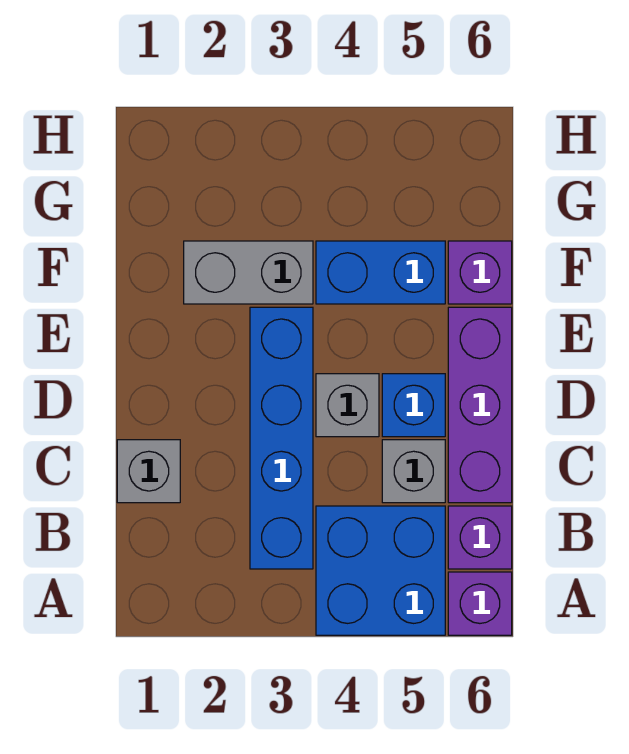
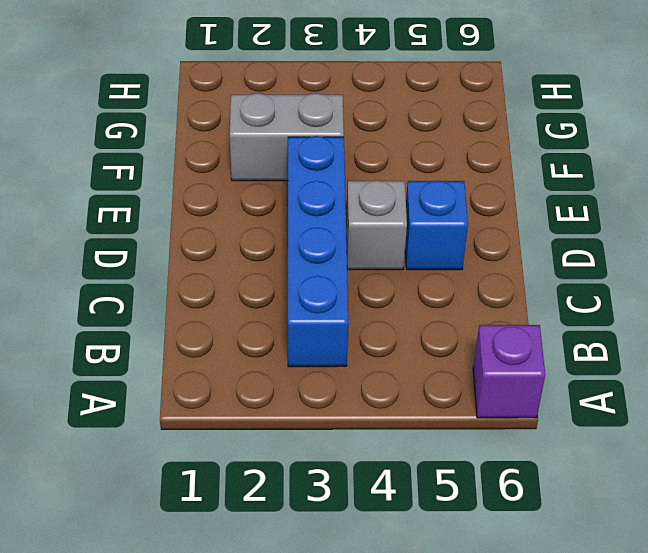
none -> blue 2x2 brick [316,506,445,635]
none -> purple 1x1 brick [448,506,512,569]
none -> grey 1x1 brick [117,440,180,503]

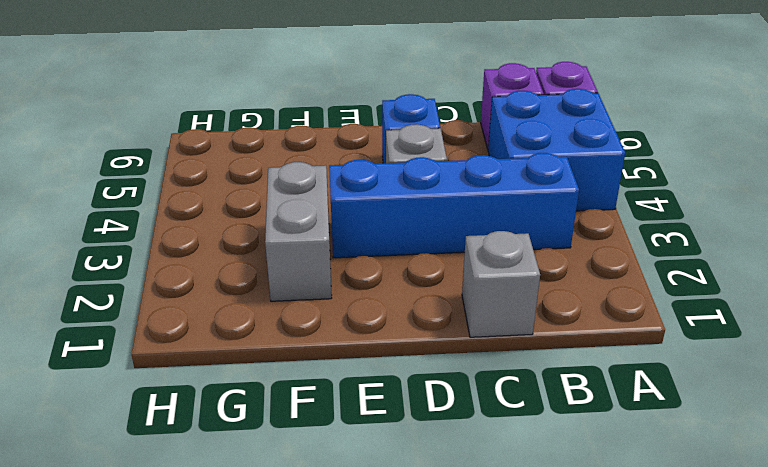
none -> grey 1x1 brick [382,440,445,503]
none -> purple 1x3 brick [448,307,512,503]
none -> blue 1x2 brick [316,241,445,304]

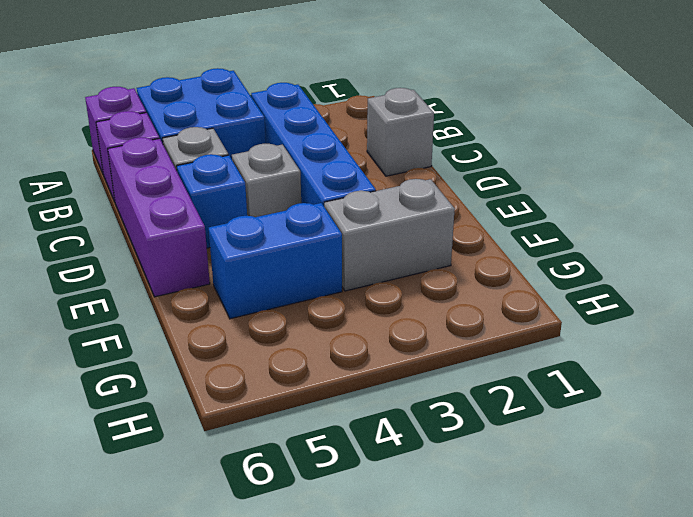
none -> purple 1x1 brick [448,241,512,304]

